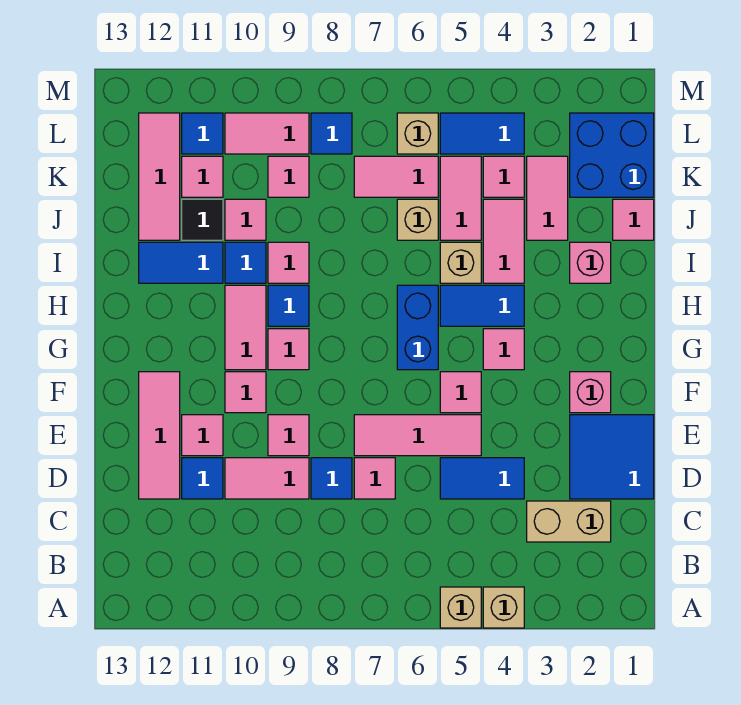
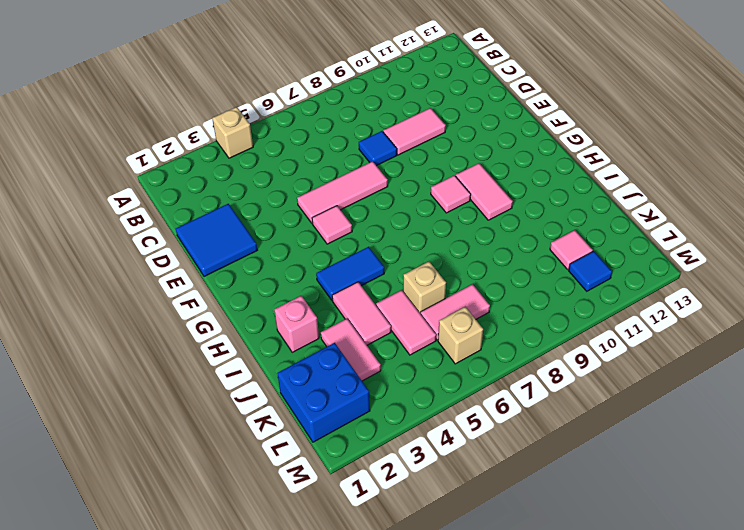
none -> tan 1x1 brick [440,587,481,628]
none -> tan 1x2 brick [527,501,611,542]
none -> blue 1x2 tile [440,458,524,499]
none -> pink 1x1 tile [354,458,395,499]

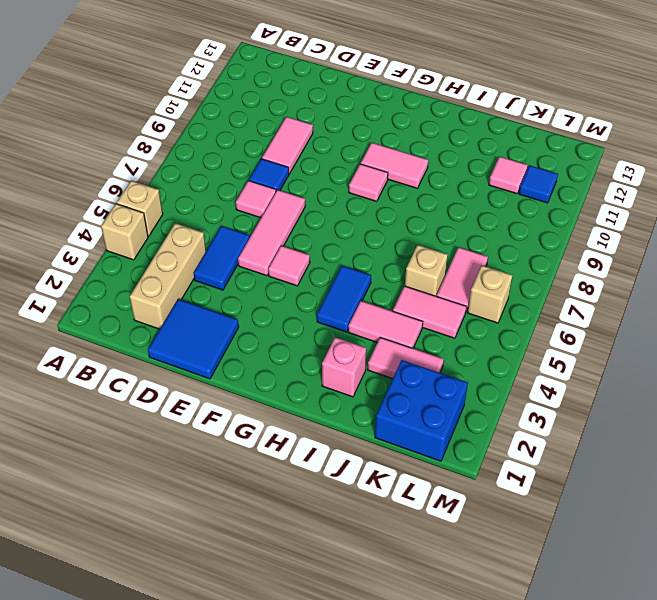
tan 1x3 brick [130,223,206,329] -> tan 1x2 brick [527,501,611,542]
none -> blue 1x1 tile [182,458,223,499]
none -> pink 1x3 tile [139,372,180,499]
none -> pink 1x1 tile [268,415,309,456]
none -> pink 1x1 tile [182,415,223,456]

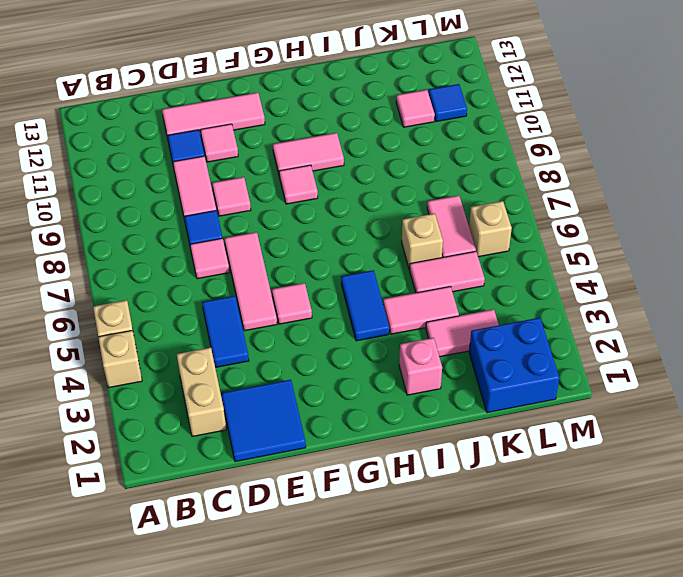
none -> pink 1x1 brick [570,372,611,413]
none -> pink 1x1 tile [225,372,266,413]
none -> pink 1x1 tile [483,329,524,370]
none -> blue 1x2 brick [397,285,438,370]

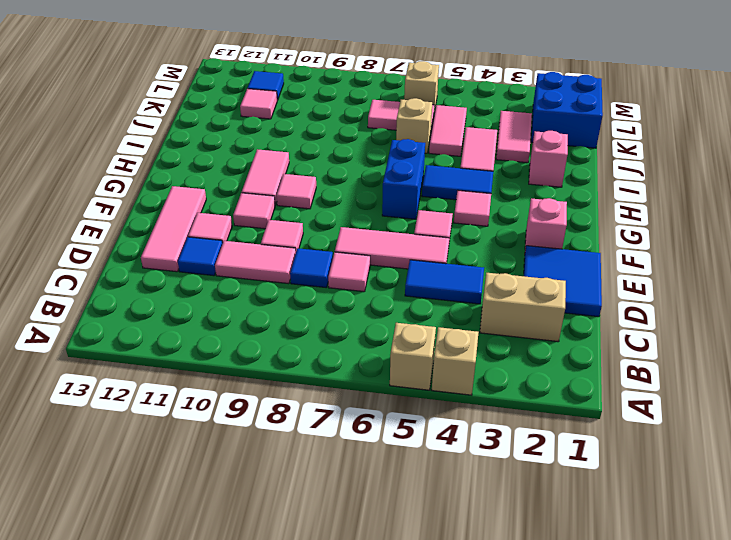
none -> blue 1x1 tile [268,285,309,326]
none -> tan 1x1 brick [440,242,481,283]
none -> pink 1x1 tile [268,242,309,283]
none -> blue 1x1 tile [225,242,266,283]

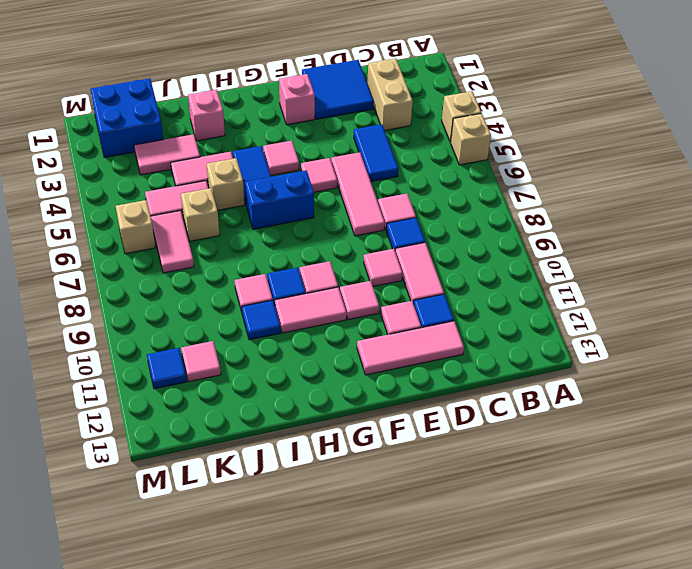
none -> blue 1x2 tile [139,242,223,283]
none -> pink 1x1 tile [613,199,654,240]
none -> pink 1x1 tile [225,199,266,240]
none -> black 1x1 tile [182,199,223,240]

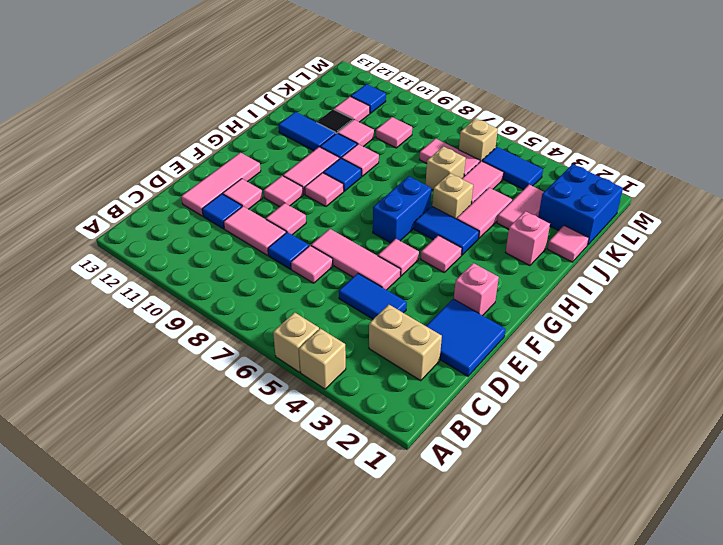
none -> pink 1x3 tile [139,113,180,240]
none -> pink 1x1 tile [483,156,524,197]
none -> blue 1x1 tile [311,113,352,154]
none -> pink 1x2 tile [225,113,309,154]

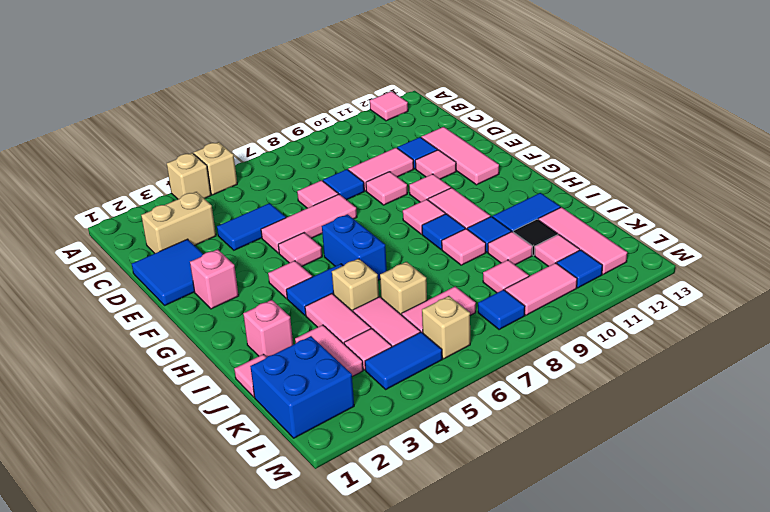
pink 1x1 tile [370,91,408,121] -> none

